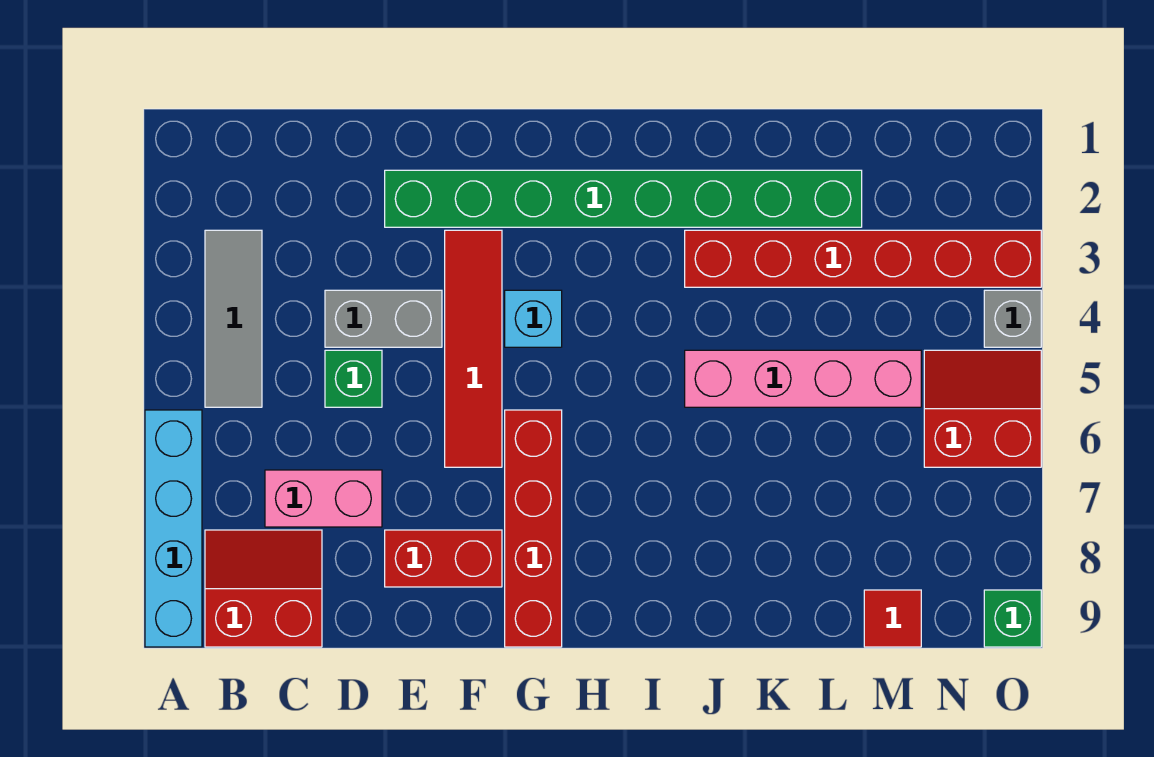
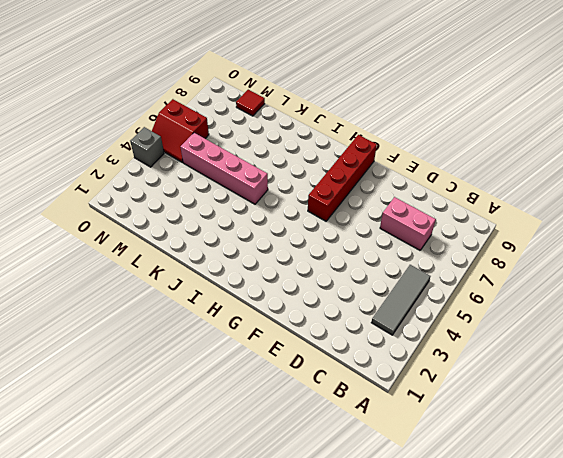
none -> cyan 1x4 brick [145,410,202,647]
none -> red 2x2 slope [205,530,322,647]
none -> grey 1x2 brick [325,290,442,347]

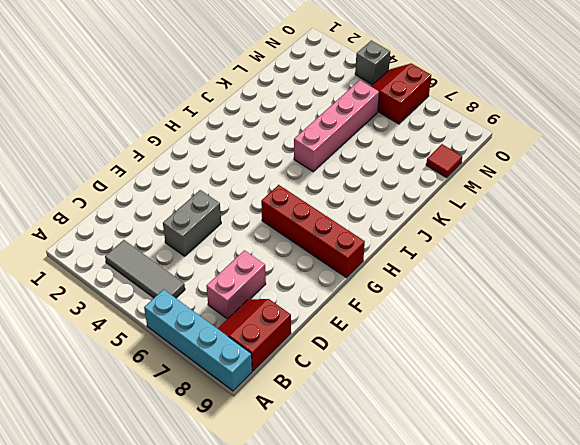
none -> green 1x1 brick [325,350,382,407]
none -> green 1x8 brick [385,170,862,227]
none -> red 1x2 brick [385,530,502,587]

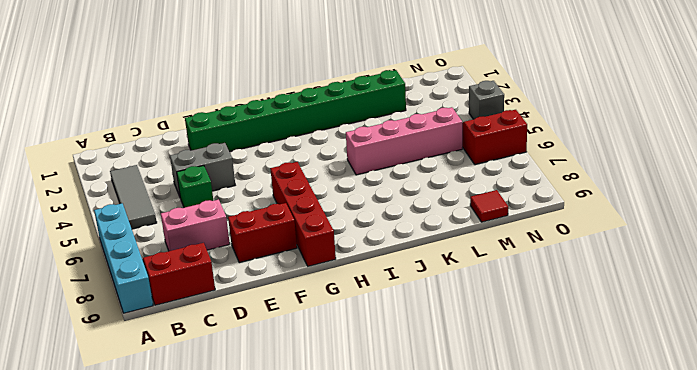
none -> red 1x4 tile [445,230,502,467]
none -> cyan 1x1 brick [505,290,562,347]
none -> red 1x6 brick [685,230,1041,287]

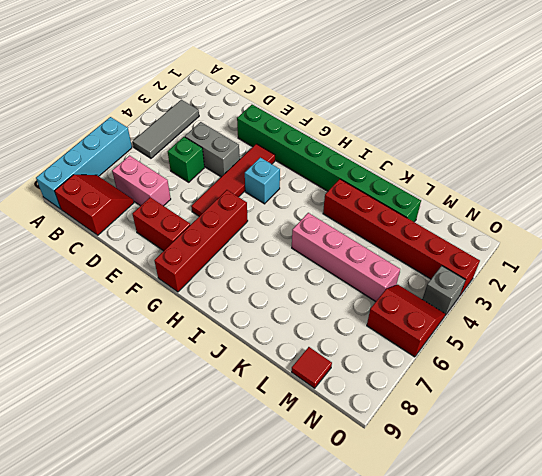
none -> green 1x1 brick [984,590,1041,647]

